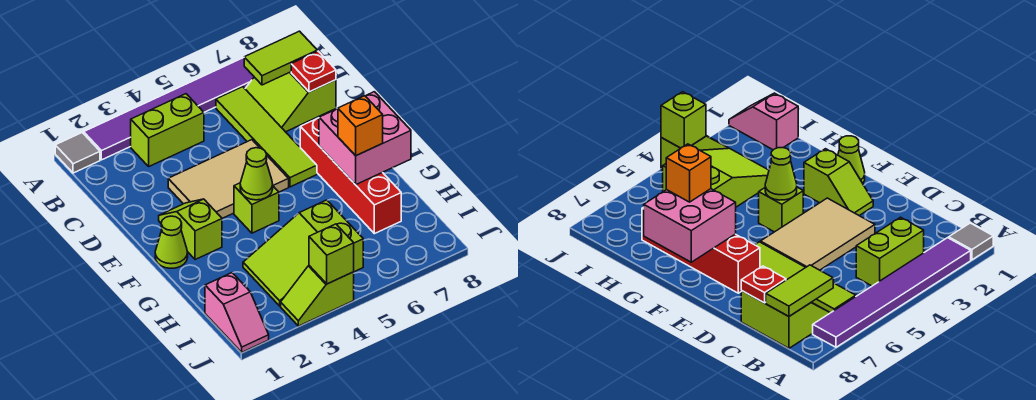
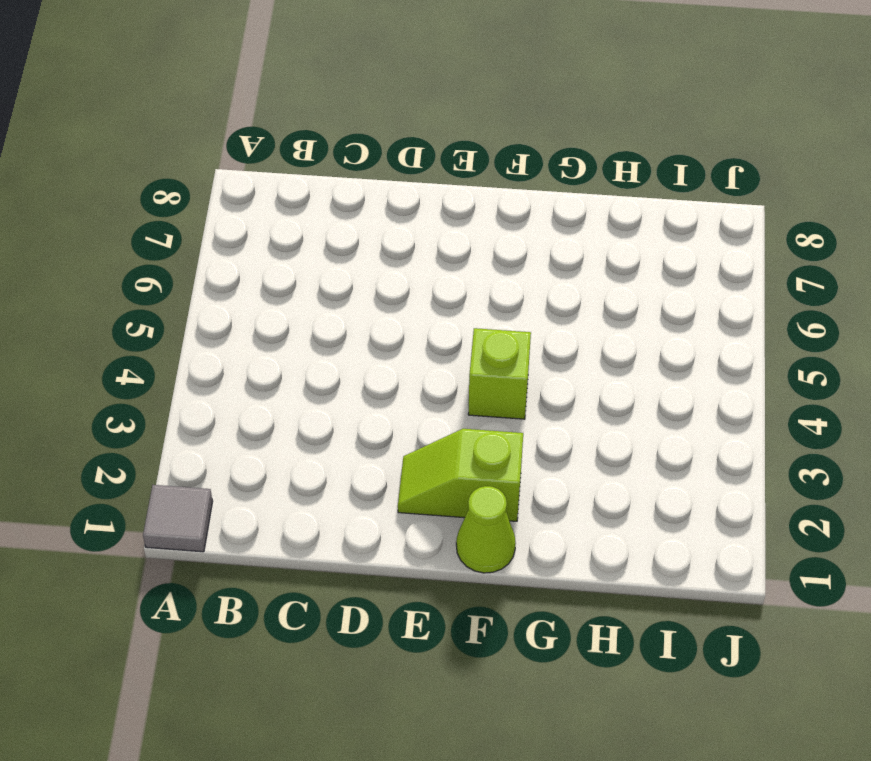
none -> purple 1x6 tile [84,58,254,160]
none -> lime 1x2 brick [131,94,204,166]
none -> lime 1x4 tile [216,87,317,187]

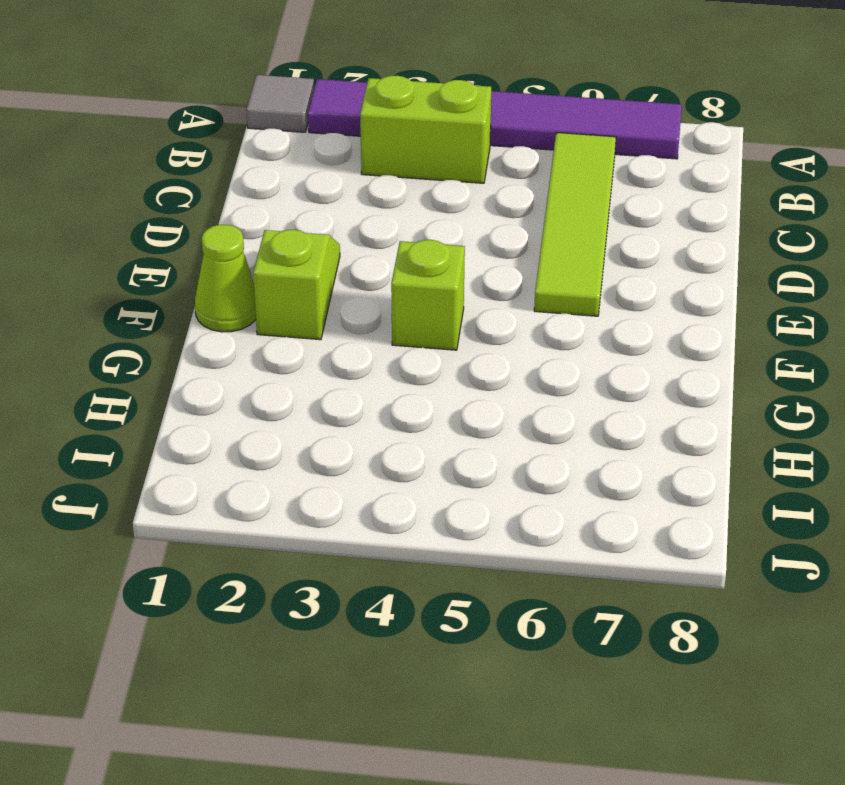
none -> lime 2x2 slope [245,72,336,132]
none -> tan 2x3 tile [168,140,289,218]
none -> red 1x4 brick [300,118,401,234]

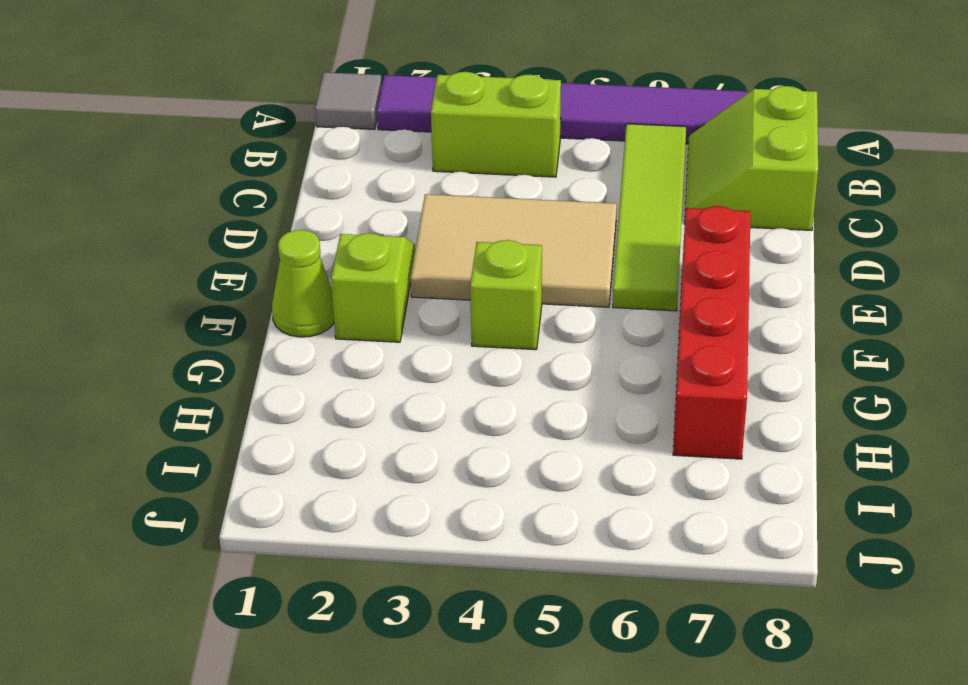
none -> lime 2x3 slope [243,200,363,306]
none -> pink 1x2 slope [205,273,269,352]
none -> lime 1x2 slope [281,266,354,326]

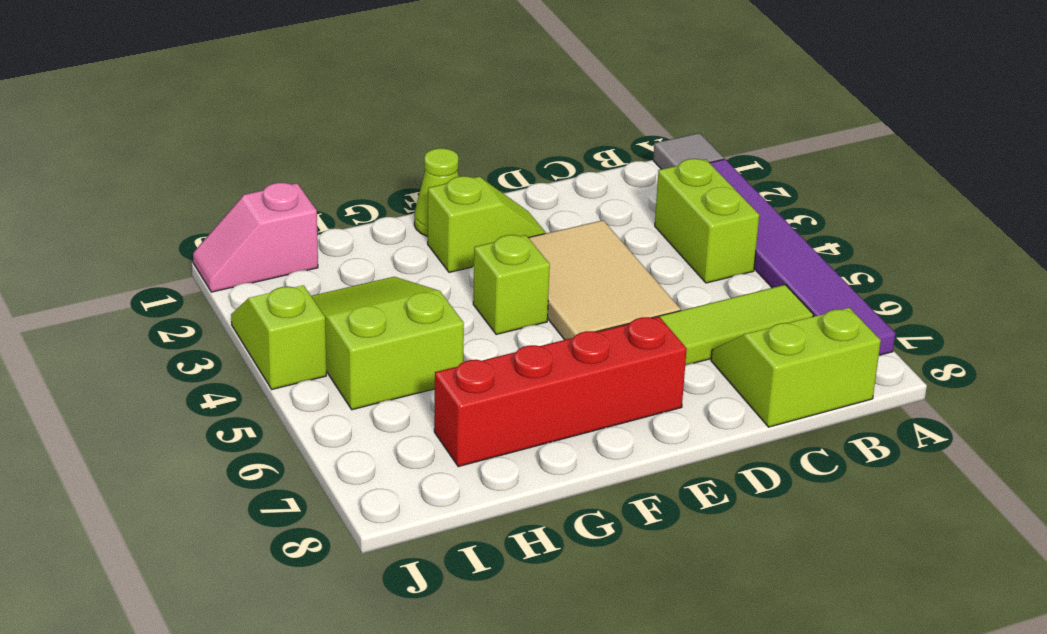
none -> lime 1x2 tile [244,31,317,85]
none -> red 1x1 plate [291,51,336,92]
none -> lime 1x1 cone [240,148,273,200]

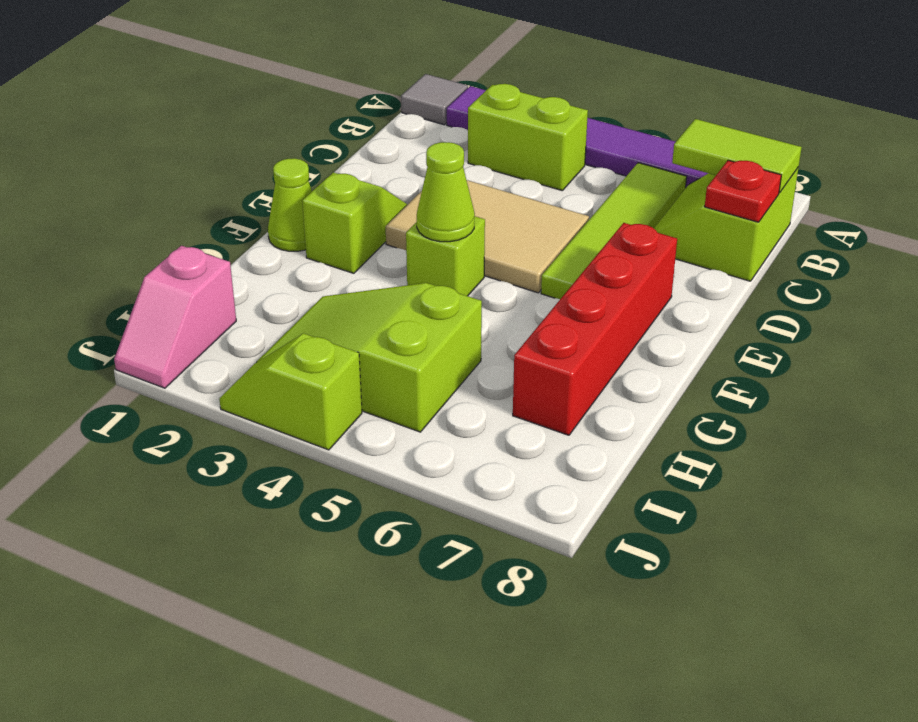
none -> pink 2x2 brick [319,92,411,185]
none -> lime 1x1 brick [309,224,354,284]
none -> orange 1x1 brick [338,96,383,156]

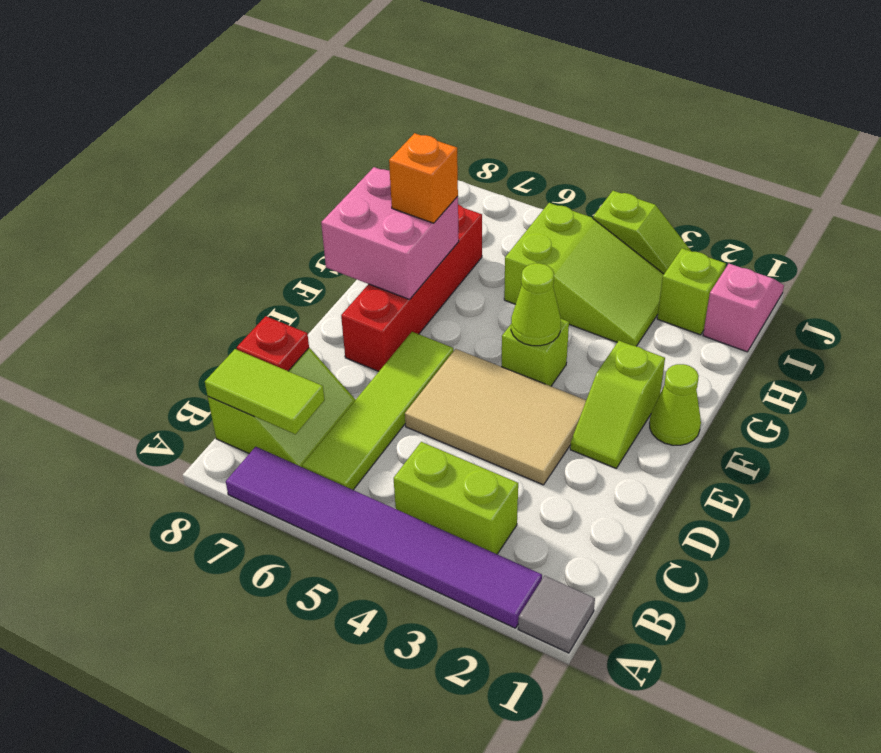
lime 1x1 brick [657,248,726,335] -> lime 1x1 brick moved to [309,224,354,284]

